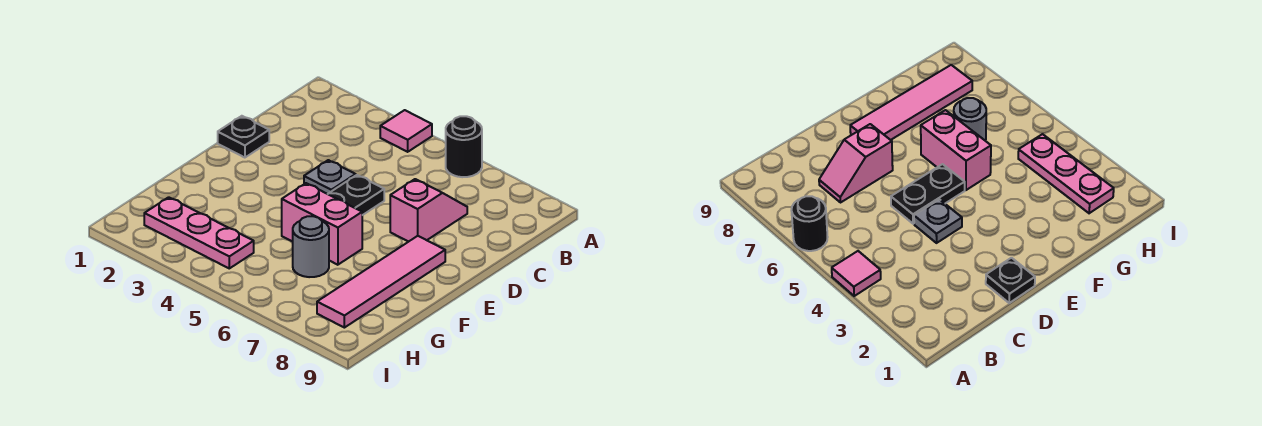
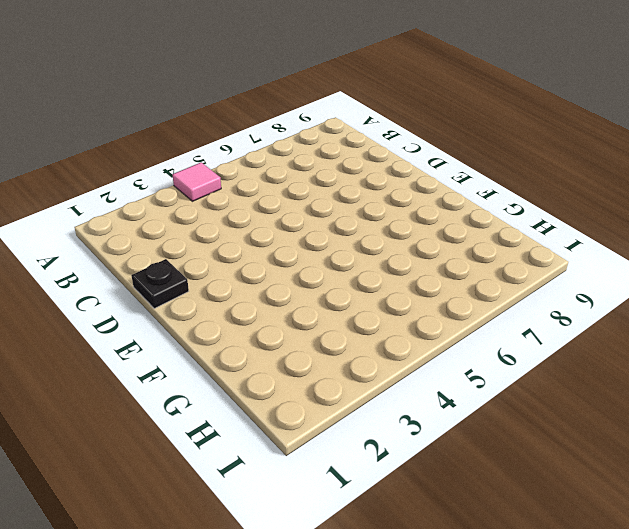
none -> black 1x1 round brick [446,116,482,177]
none -> pink 1x2 slope [390,179,467,242]

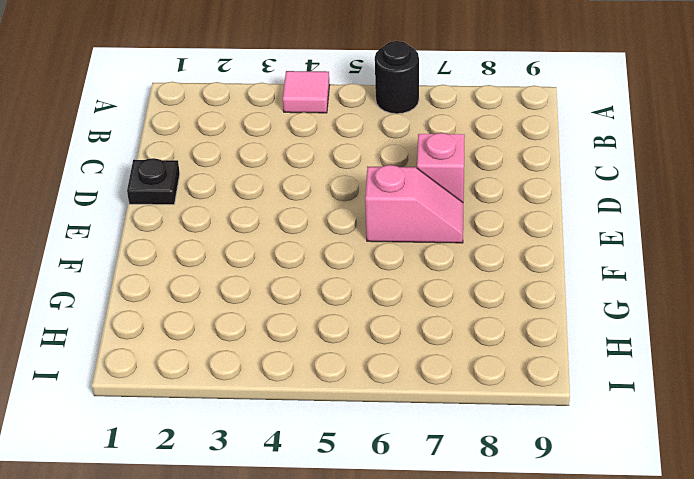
pink 1x2 slope [365,165,463,243] -> none
none -> grey 1x1 plate [304,160,356,194]
none -> black 1x2 plate [328,175,384,215]

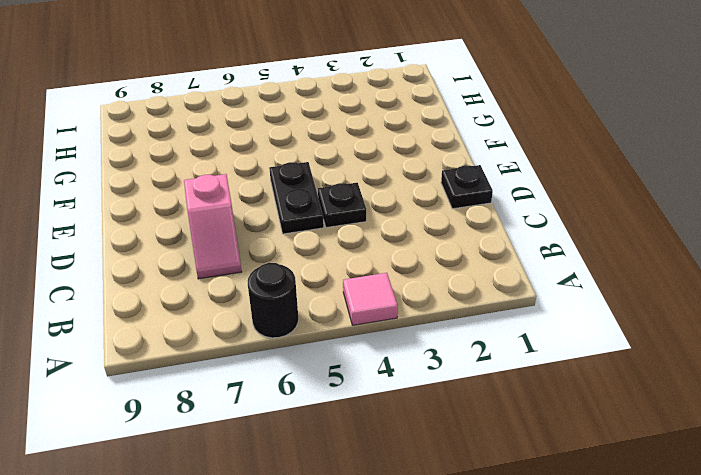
black 1x1 plate [318,183,366,228] -> grey 1x1 plate [304,160,356,194]
none -> pink 1x4 tile [317,236,445,328]
none -> pink 1x2 brick [282,183,362,265]

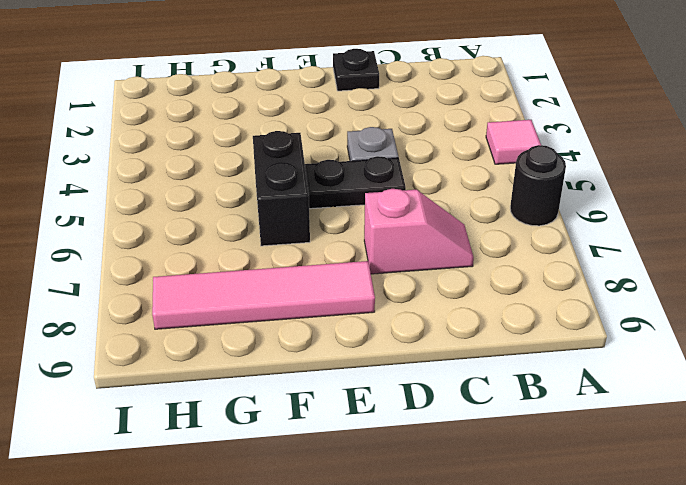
black 1x2 brick [253,131,310,246] -> pink 1x2 brick [282,183,362,265]
none -> grey 1x1 round brick [293,216,329,277]
none -> pink 1x3 plate [144,197,254,268]

